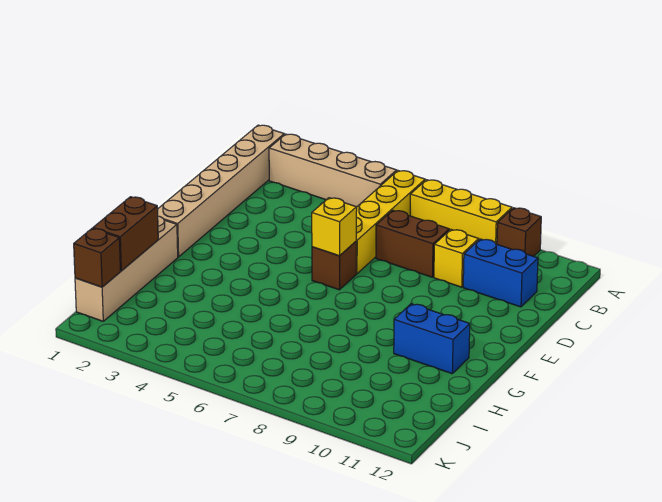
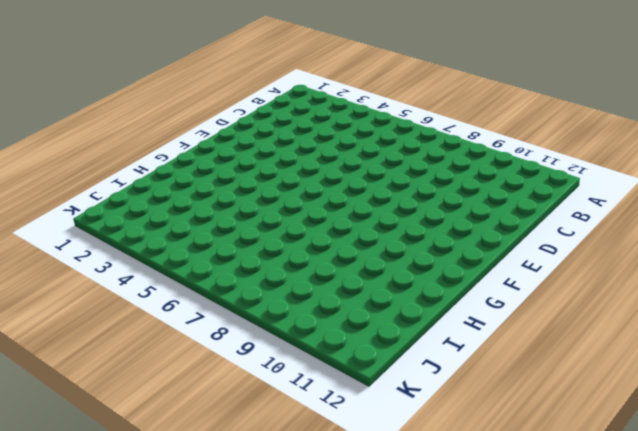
none -> tan 1x6 brick [158,125,284,257]
none -> tan 1x4 brick [269,134,397,207]
none -> yellow 1x4 brick [356,171,425,274]

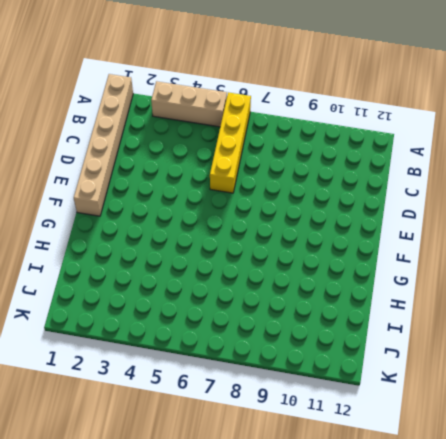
tan 1x3 brick [151,81,227,127] -> tan 1x4 brick [269,134,397,207]
none -> yellow 1x3 brick [410,180,512,244]
none -> brown 1x1 brick [497,208,541,256]
none -> brown 1x2 brick [376,210,449,277]

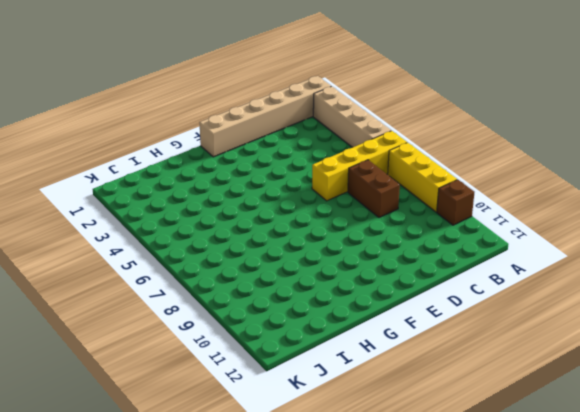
none -> yellow 1x1 brick [434,229,479,287]
none -> blue 1x2 brick [463,239,538,307]
none -> brown 1x1 brick [312,242,356,290]

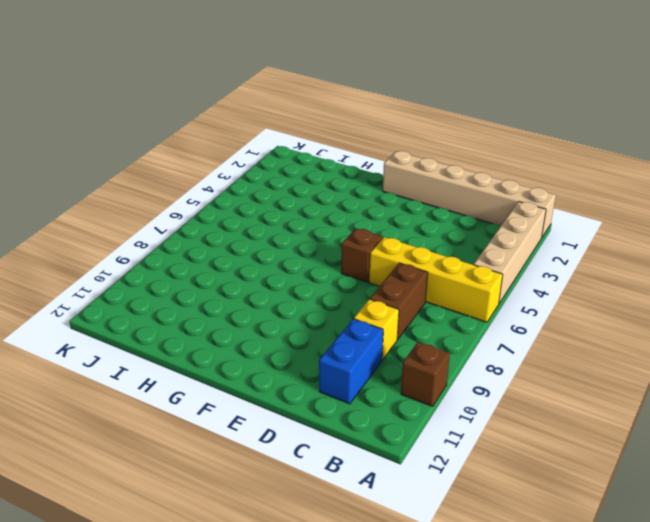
none -> yellow 1x3 brick [410,180,512,244]
none -> tan 1x4 brick [75,216,178,321]
none -> blue 1x2 brick [394,304,470,374]

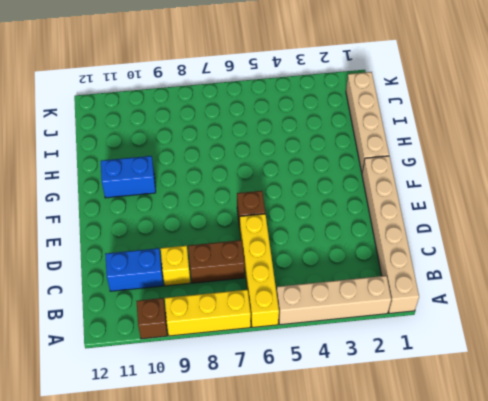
none -> yellow 1x1 brick [312,198,357,256]
none -> brown 1x2 brick [93,197,158,271]
none -> brown 1x1 brick [74,228,120,287]

